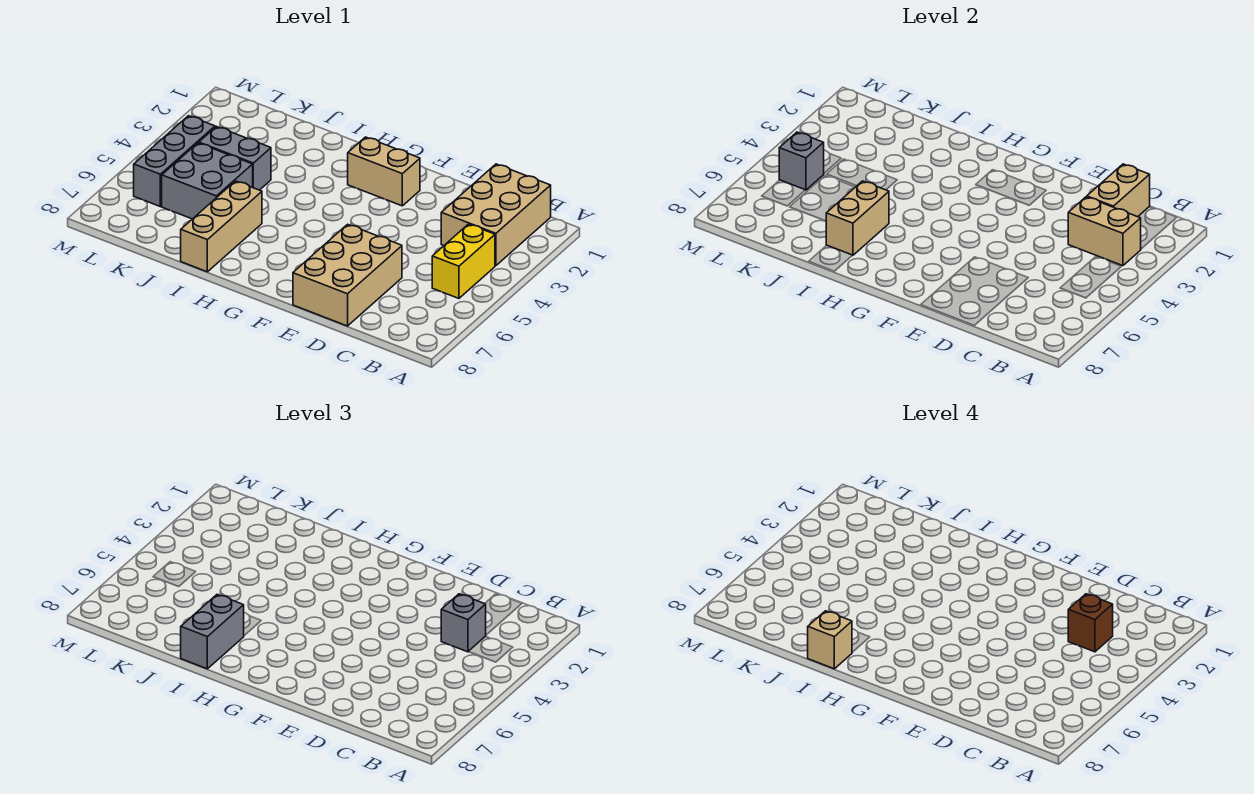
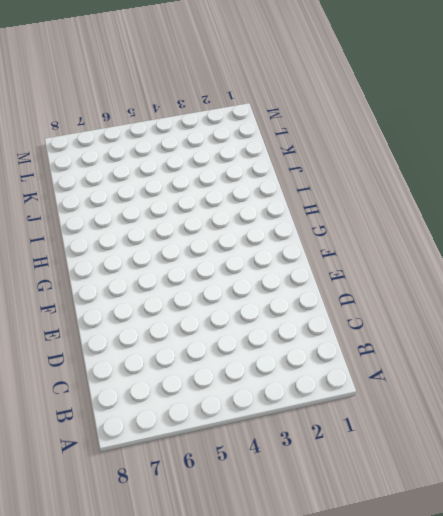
none -> tan 2x3 brick [441,164,551,266]
none -> yellow 1x2 brick [432,224,495,298]
none -> tan 2x3 brick [293,224,402,326]

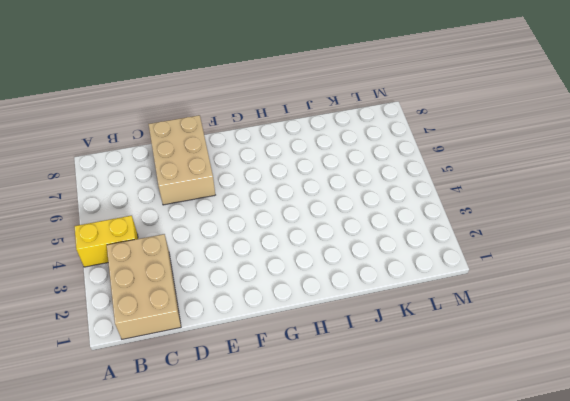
yellow 1x2 brick [74,216,138,267] -> yellow 1x2 brick turned to [432,224,495,298]
none -> tan 1x2 brick [348,137,420,206]
none -> tan 1x3 brick [181,181,262,272]
none -> grey 1x2 brick [199,127,271,190]

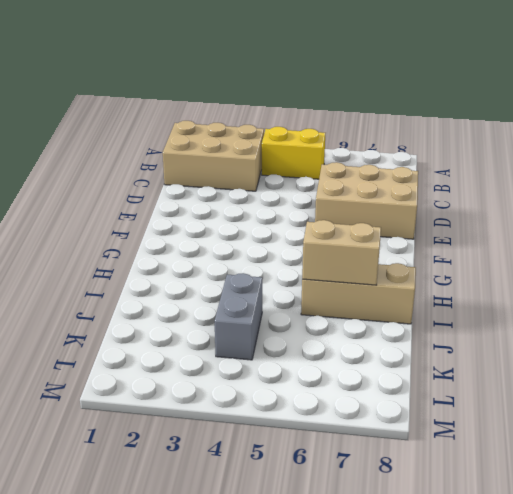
none -> tan 1x2 brick [348,137,420,206]
none -> grey 2x2 brick [162,143,253,219]
none -> grey 1x3 brick [134,116,215,206]

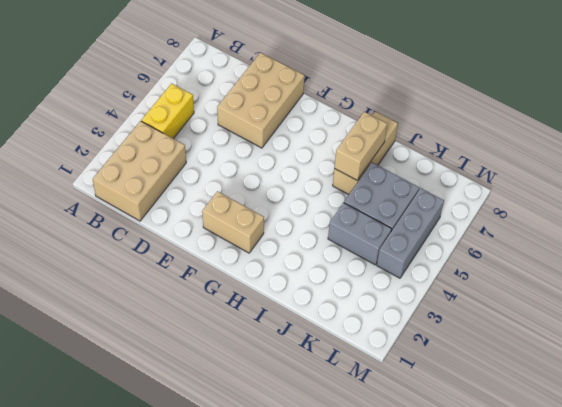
none -> tan 1x2 brick [1068,197,1141,266]
none -> tan 1x2 brick [1087,164,1150,217]
none -> grey 1x1 brick [779,132,824,190]

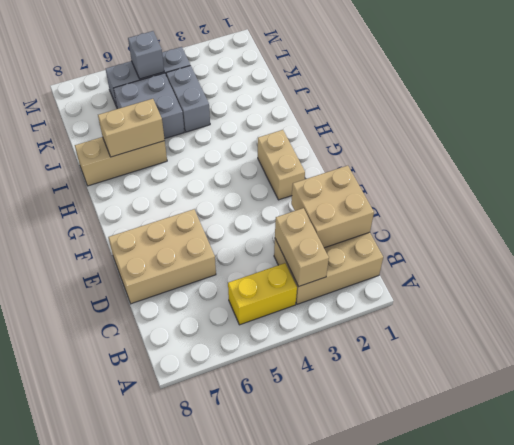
tan 2x2 brick [291,166,374,248] -> tan 1x2 brick [1087,164,1150,217]
none -> grey 1x1 brick [441,594,486,652]
none -> grey 1x2 brick [181,595,244,669]
none -> brown 1x1 brick [1068,594,1113,652]

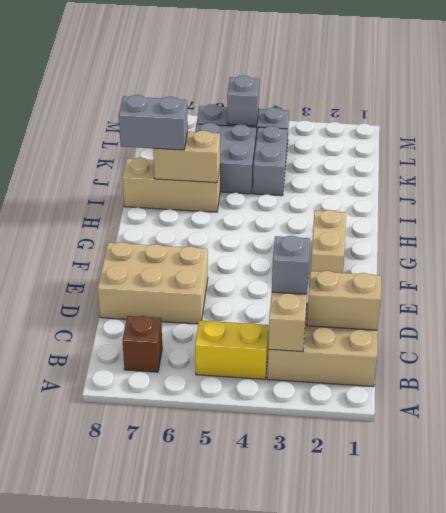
brown 1x1 brick [123,316,162,372] -> brown 1x1 brick moved to [1068,594,1113,652]
none -> tan 1x1 brick [808,611,852,669]

